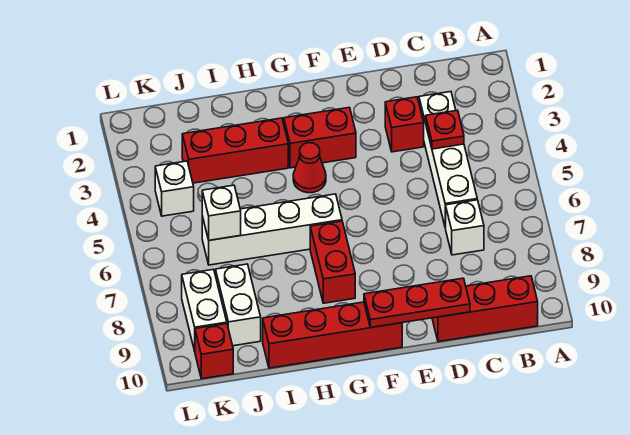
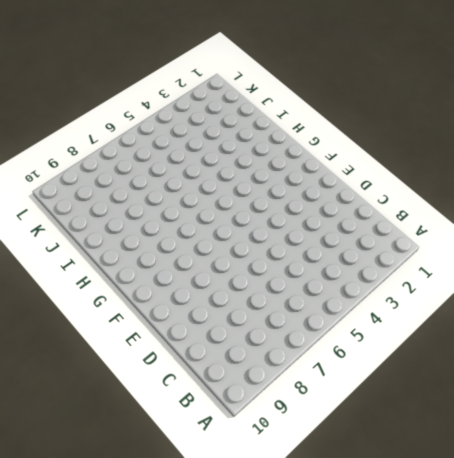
none -> red 1x3 brick [432,276,538,342]
none -> white 1x4 brick [419,92,477,228]
none -> white 1x1 brick [446,200,484,255]

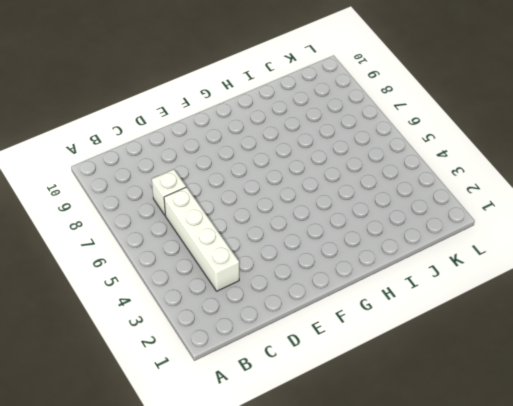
none -> red 1x3 brick [432,276,538,342]
none -> red 1x1 brick [385,97,424,152]
none -> red 1x2 brick [284,107,356,168]

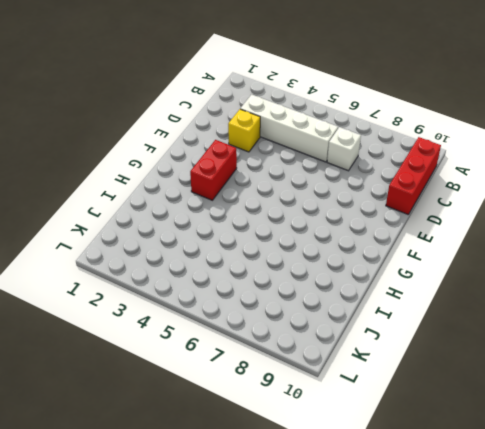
yellow 1x1 brick [228,109,260,152] -> red 1x1 brick [385,97,424,152]
none -> red 1x4 brick [263,302,402,368]
none -> red 1x1 cone [293,143,326,193]
none -> white 1x4 brick [202,194,342,265]

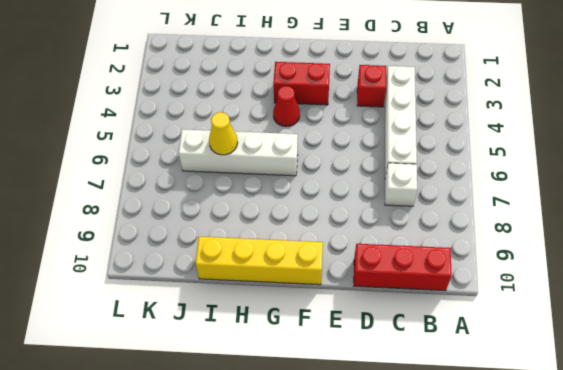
yellow 1x4 brick [195,237,323,285] -> red 1x4 brick [263,302,402,368]
yellow 1x1 cone [209,112,238,155] -> none
none -> red 1x2 brick [310,221,355,303]
none -> red 1x3 brick [182,118,288,183]
none -> white 1x2 brick [216,264,261,346]

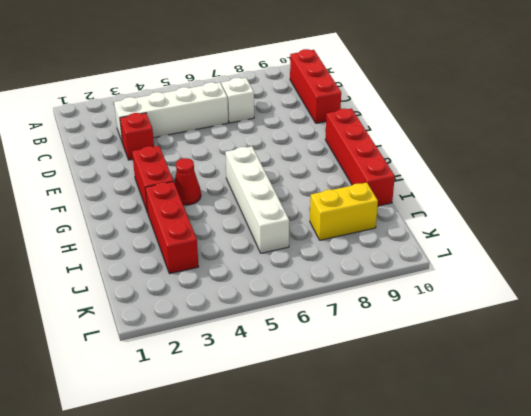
yellow 1x2 brick [310,183,378,240] -> white 1x2 brick [216,264,261,346]
none -> red 1x2 brick [310,221,355,303]
none -> white 1x1 brick [155,161,194,216]
none -> white 1x2 brick [182,269,227,351]

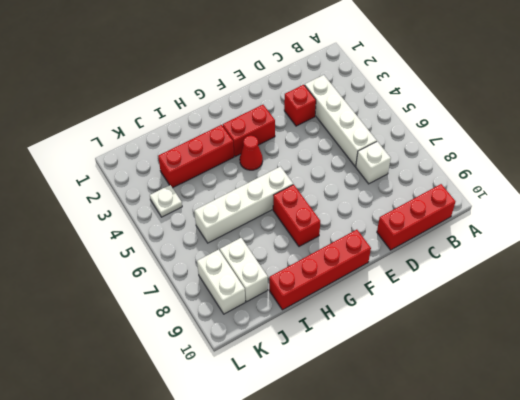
white 1x1 plate [150,185,182,217] -> white 1x1 brick [155,161,194,216]
none -> red 1x1 brick [195,324,233,379]
none -> red 1x1 plate [426,110,464,149]
none -> red 1x3 plate [364,278,470,328]

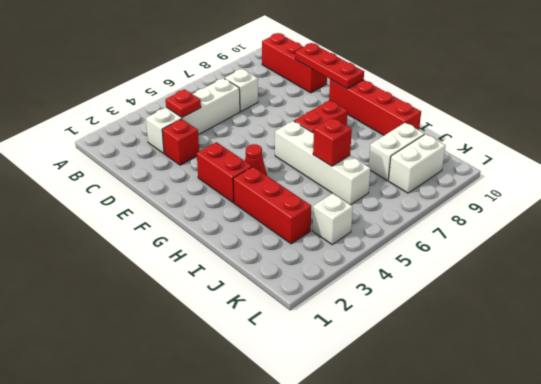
red 1x1 brick [313,118,352,166] -> red 1x1 brick moved to [195,324,233,379]
none -> white 1x1 brick [202,185,241,240]

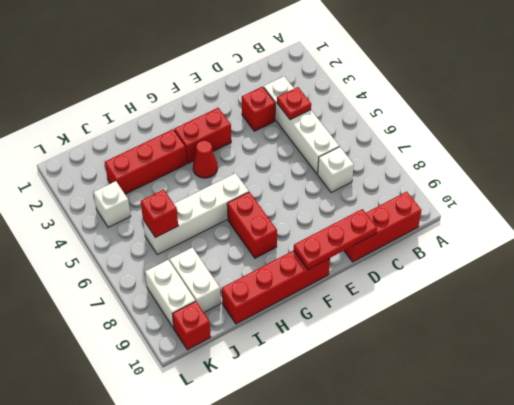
red 1x1 brick [141,189,178,238] -> white 1x1 brick [202,185,241,240]

